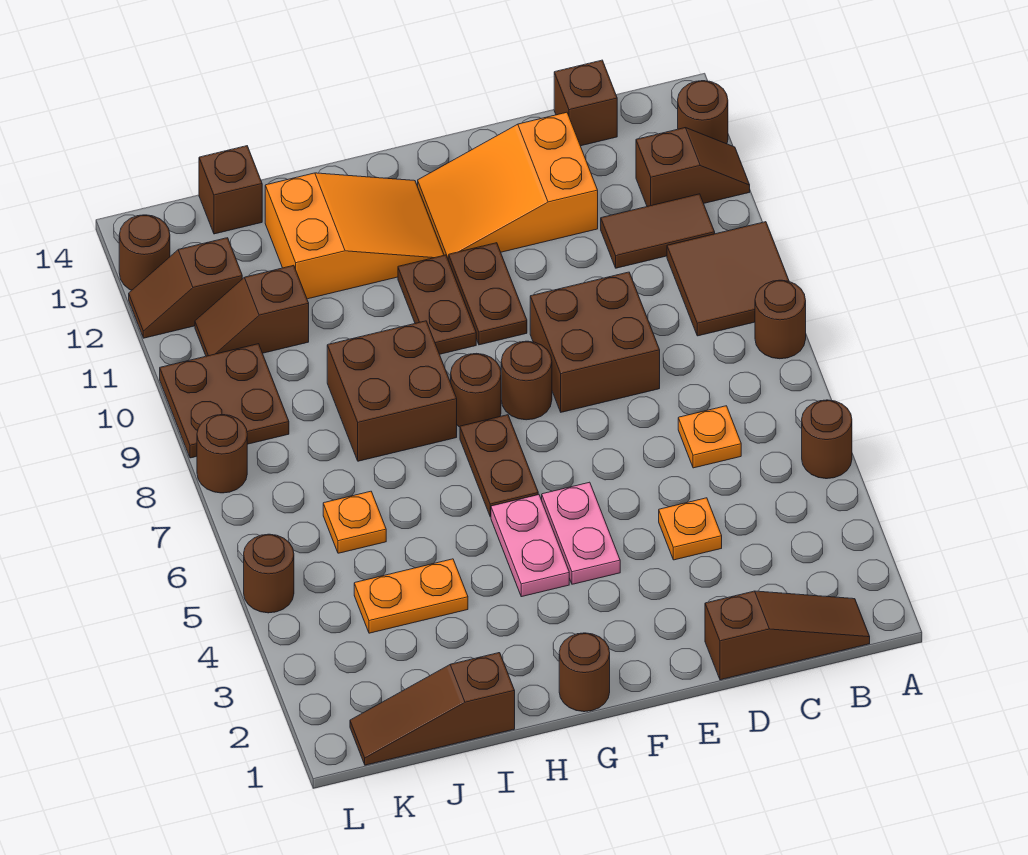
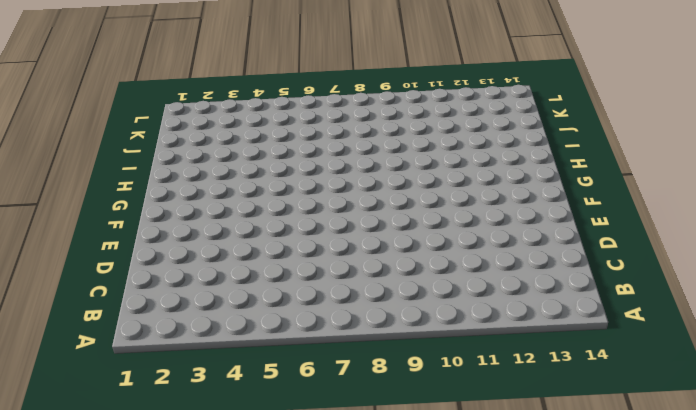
none -> brown 1x1 round brick [802,400,852,479]
none -> brown 1x1 round brick [755,280,806,359]
none -> brown 2x2 tile [667,222,789,336]
none -> brown 1x2 slope [636,128,750,206]

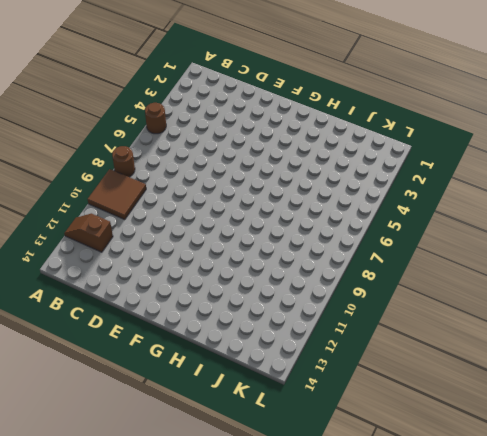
none -> brown 1x1 round brick [678,81,728,144]
none -> brown 1x3 slope [705,591,870,680]
none -> brown 1x2 tile [601,194,715,268]
none -> orange 1x1 plate [678,406,741,468]

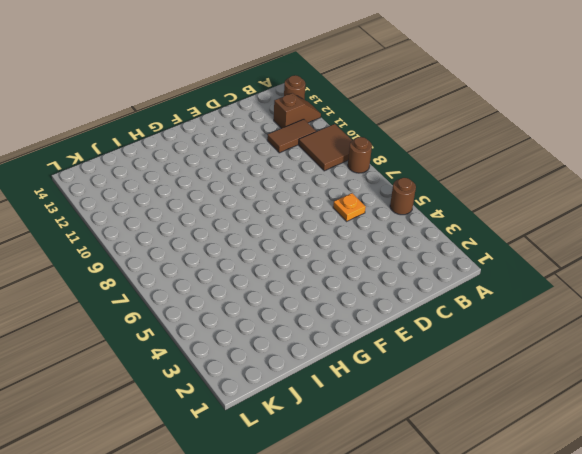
none -> brown 1x3 slope [705,591,870,680]
none -> brown 1x1 brick [554,60,617,146]
none -> orange 1x1 plate [659,498,722,560]
none -> brown 2x2 brick [530,272,660,412]

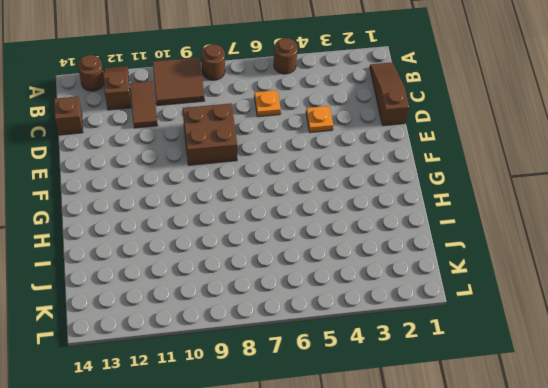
none -> orange 2x3 slope [418,112,598,261]
none -> pink 1x2 plate [542,482,620,584]
none -> brown 1x1 round brick [501,341,552,420]
none -> brown 1x2 plate [449,243,527,345]

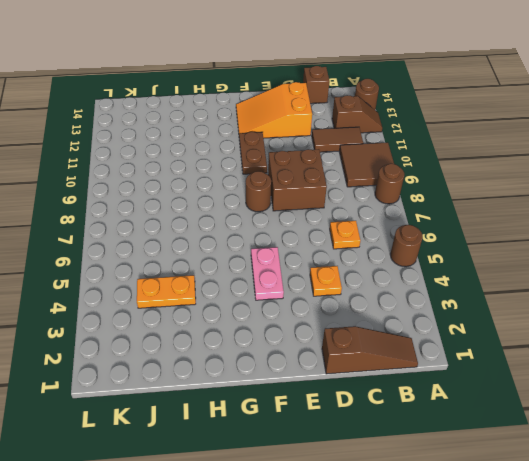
none -> brown 1x1 round brick [559,633,610,712]
none -> pink 1x2 plate [491,495,569,597]
none -> brown 1x2 plate [460,415,538,517]
none -> brown 1x1 round brick [451,353,501,427]

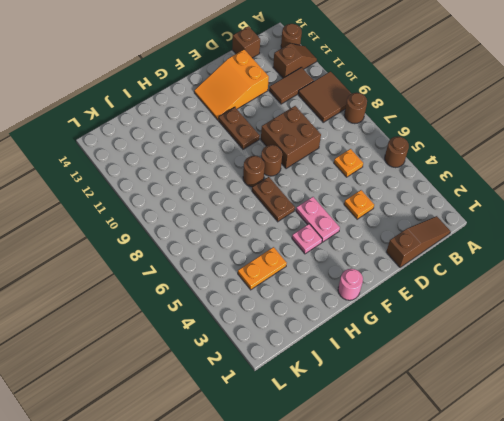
pink 1x1 round brick [338,269,363,300] -> brown 1x1 round brick [559,633,610,712]
pink 1x1 plate [292,224,322,254] -> pink 1x2 plate [491,495,569,597]
none -> brown 1x2 plate [398,255,476,354]
none -> orange 2x3 slope [265,173,444,299]
none -> brown 2x2 brick [327,321,457,461]
none -> brown 1x3 slope [350,653,515,765]

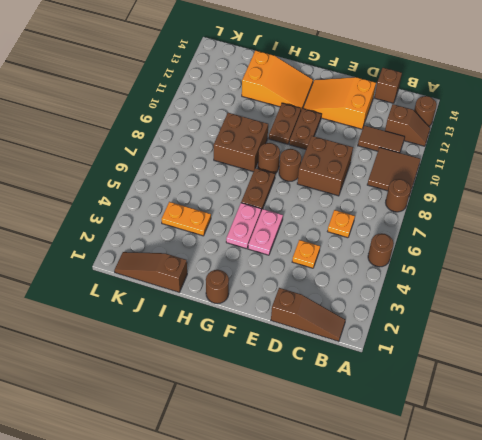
none -> orange 1x1 plate [323,491,386,553]
none -> brown 1x2 slope [195,265,309,356]
none -> brown 1x1 brick [199,146,262,234]
none -> brown 2x2 plate [160,344,289,458]

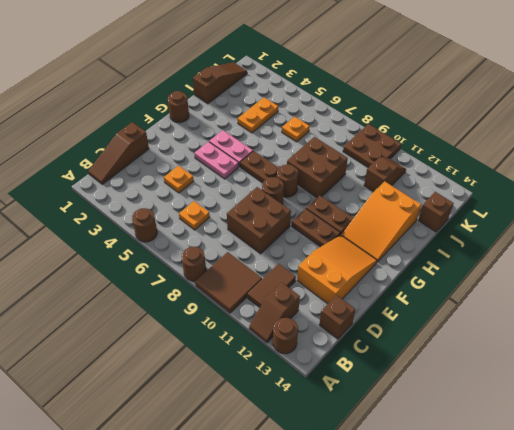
none -> brown 1x2 slope [129,238,242,338]
none -> brown 1x1 round brick [244,534,294,613]
none -> brown 1x1 round brick [197,415,247,493]
none -> brown 1x1 round brick [119,215,170,290]

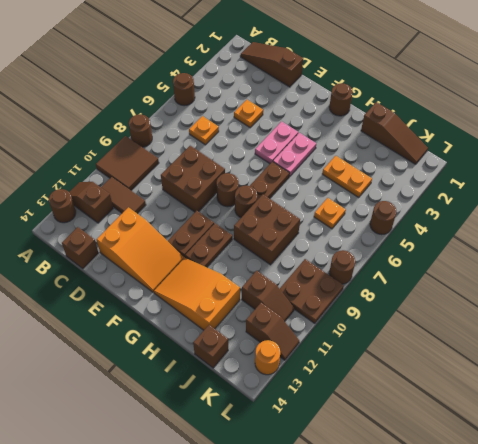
orange 1x1 round brick [255,340,280,375] -> brown 1x1 round brick [119,215,170,290]

